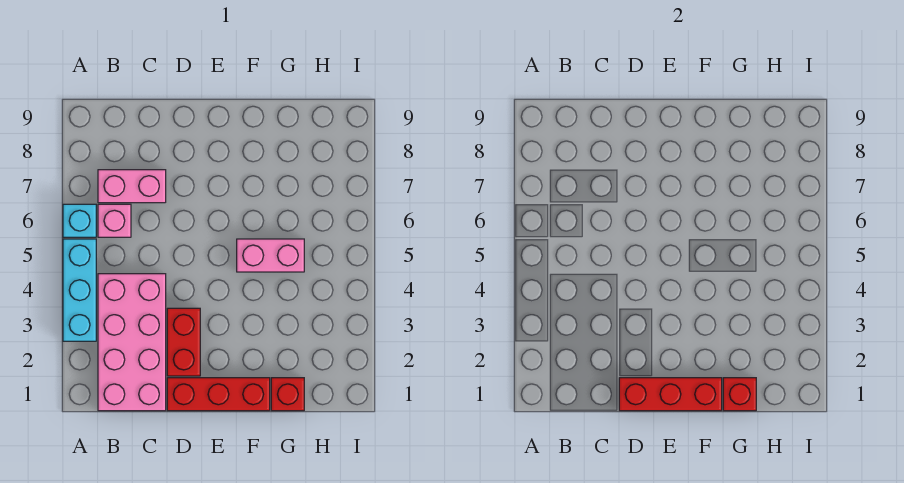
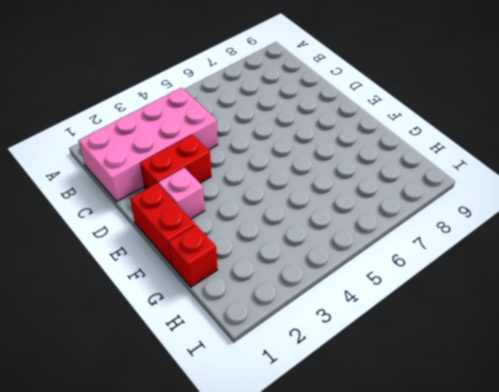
red 1x2 brick [130,183,195,264] -> red 1x3 brick [167,378,270,411]
pink 1x1 brick [158,168,205,219] -> pink 1x1 brick moved to [98,204,131,237]
none -> cyan 1x3 brick [63,239,96,341]
none -> cyan 1x1 brick [63,204,96,237]

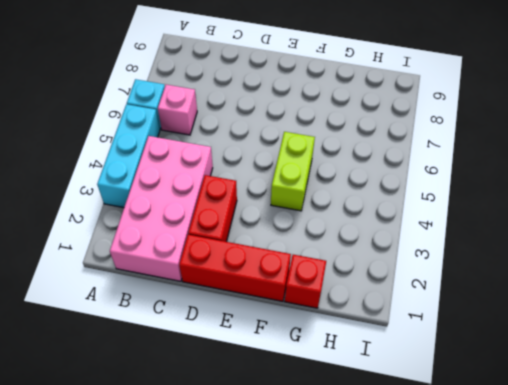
lime 1x2 brick [271,132,315,211] -> pink 1x2 brick [237,239,304,272]
none -> pink 1x2 brick [98,170,166,203]
none -> red 1x3 brick [619,378,722,411]

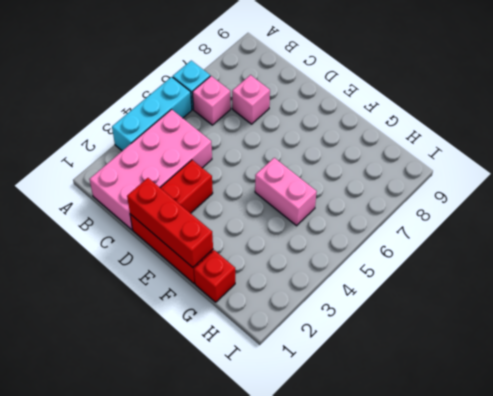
pink 1x1 brick [232,75,270,124] -> pink 1x2 brick [98,170,166,203]
none -> red 1x1 brick [723,378,756,411]

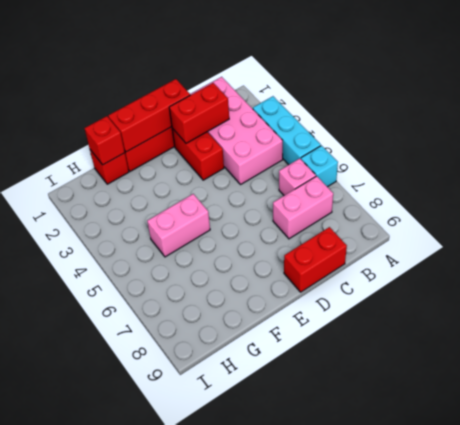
red 1x2 brick [169,83,229,143] -> none
red 1x2 brick [284,227,347,292] -> none

